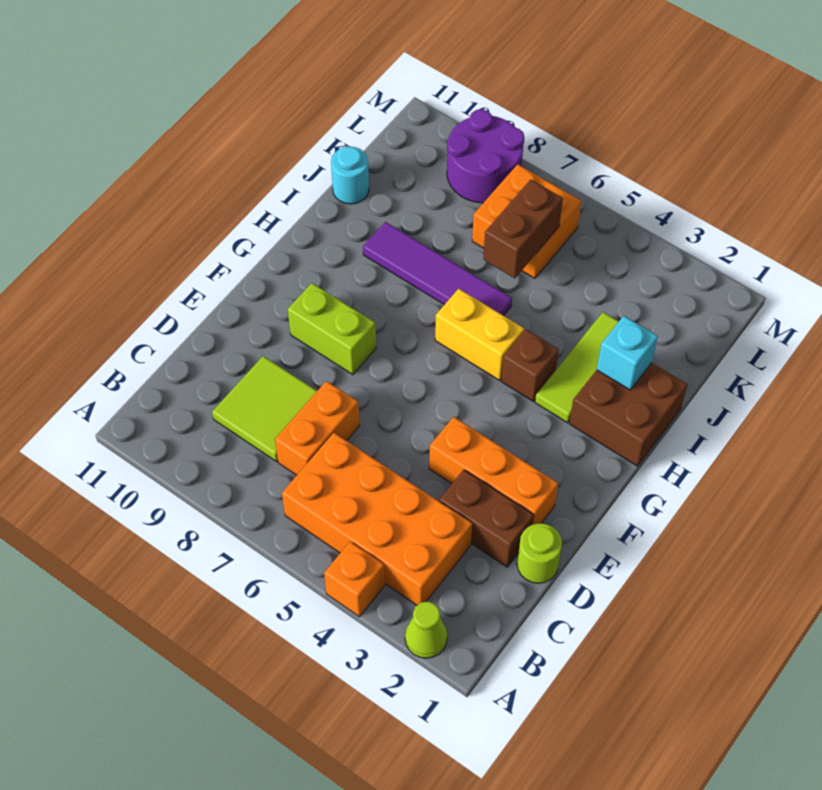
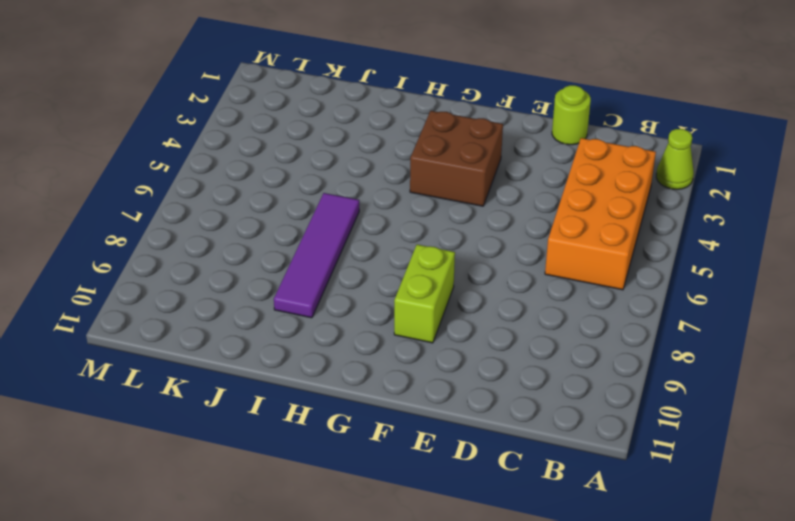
brown 2x2 brick [410,111,503,206] -> brown 2x2 brick moved to [569,363,688,466]
none -> orange 1x1 brick [324,542,385,617]
none -> orange 1x2 brick [275,381,360,475]
none -> lime 2x2 tile [212,356,317,462]

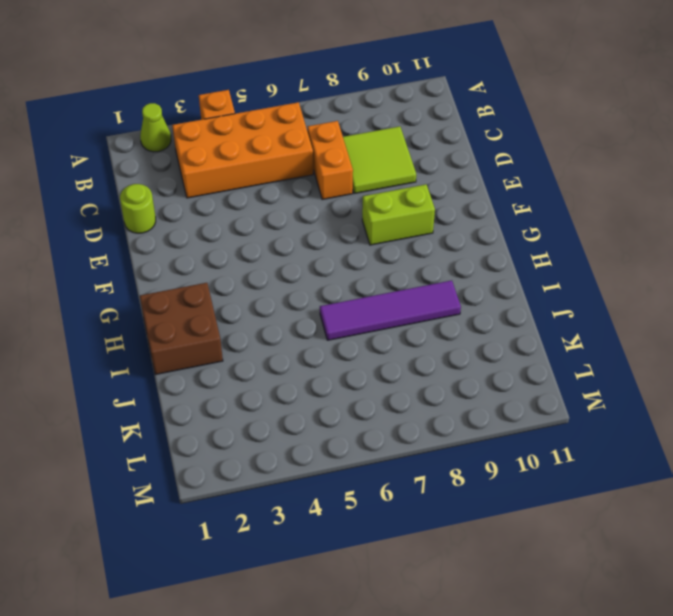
none -> brown 1x2 brick [439,470,534,567]
none -> orange 1x3 brick [429,417,558,525]
none -> lime 1x3 tile [535,312,619,423]

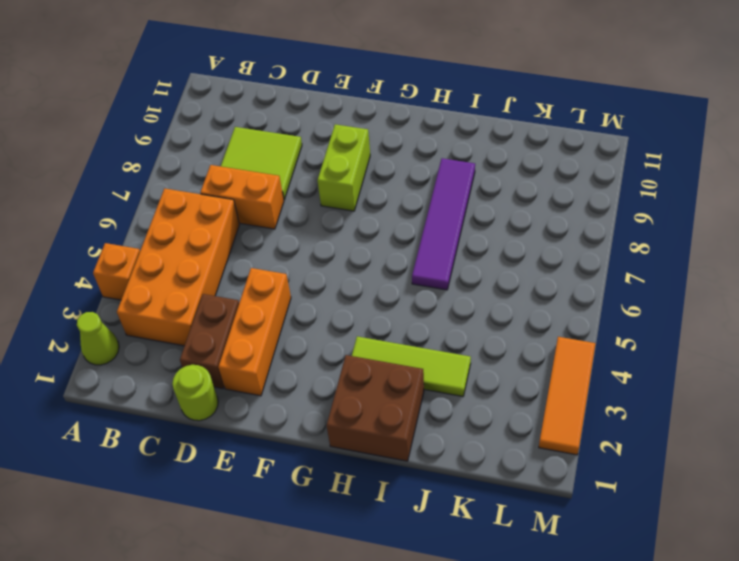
orange 1x3 tile [539,337,596,455] -> none
none -> brown 1x1 brick [501,330,559,401]
none -> yellow 1x2 brick [435,289,524,380]
none -> cyan 1x1 round brick [331,147,369,204]

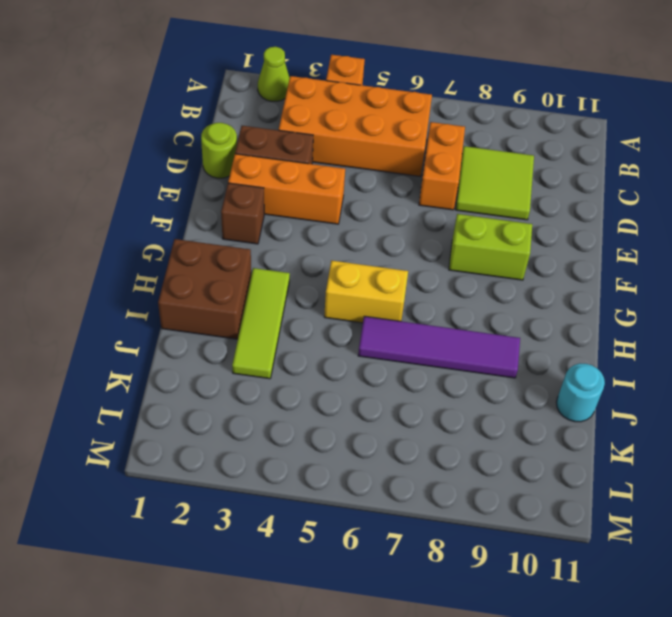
brown 1x1 brick [221,183,264,244] -> brown 1x1 brick moved to [501,330,559,401]
none -> orange 2x2 brick [472,164,581,279]
none -> purple 2x2 round brick [447,109,524,203]
none -> cyan 1x1 brick [597,316,658,390]

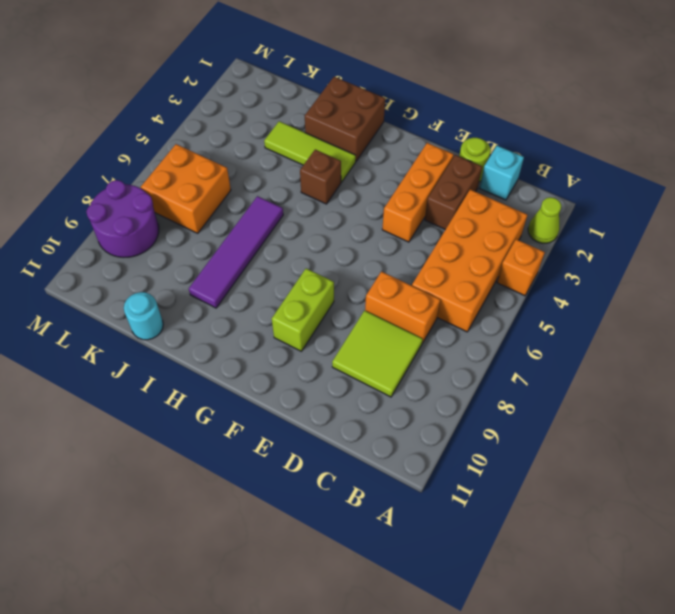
cyan 1x1 brick [480,146,524,200] -> cyan 1x1 brick moved to [597,316,658,390]
none -> yellow 1x2 brick [435,289,524,380]
none -> brown 1x2 brick [483,180,563,278]

